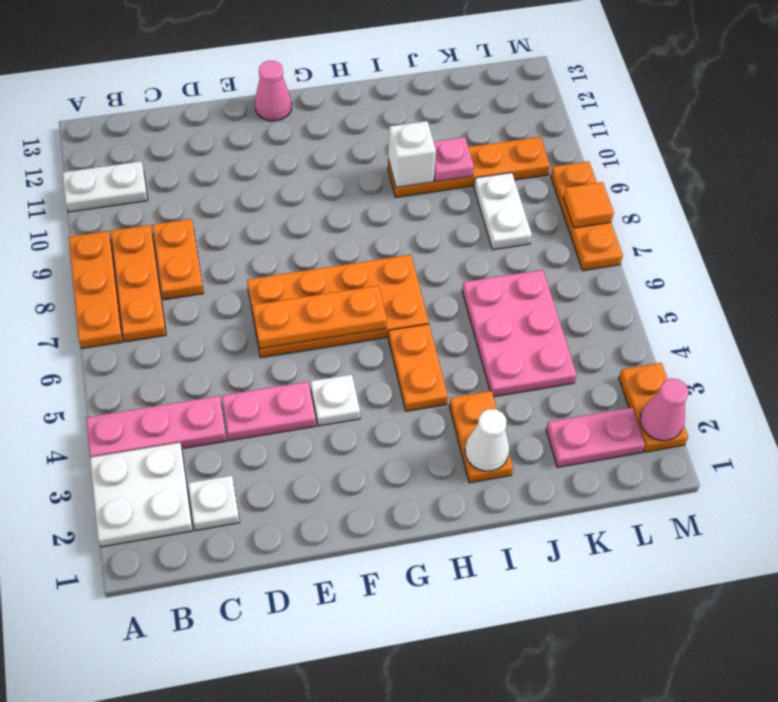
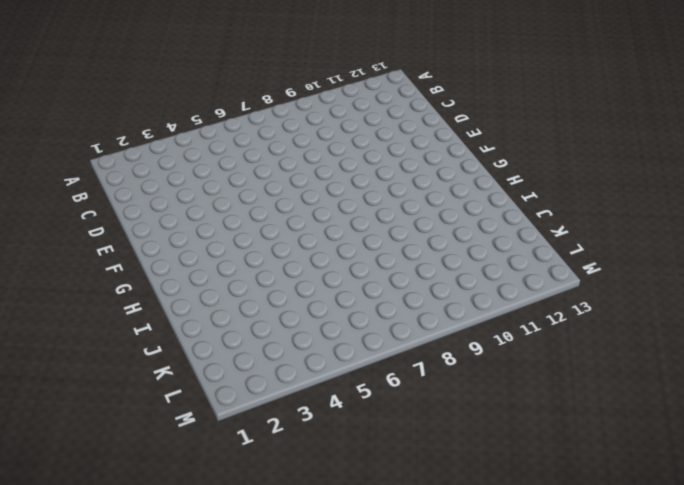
none -> white 2x2 plate [90,443,193,547]
none -> pink 1x3 plate [86,396,227,457]
none -> orange 1x3 plate [69,231,123,348]

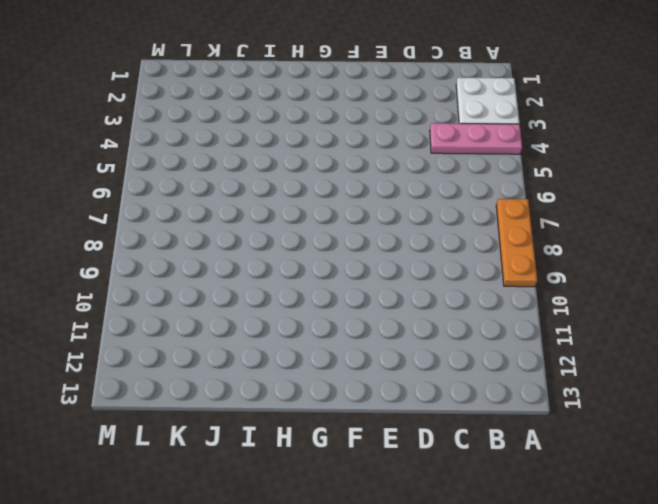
none -> white 1x2 plate [63,161,148,212]
none -> orange 1x3 plate [111,225,166,342]
none -> white 1x1 plate [188,476,240,530]

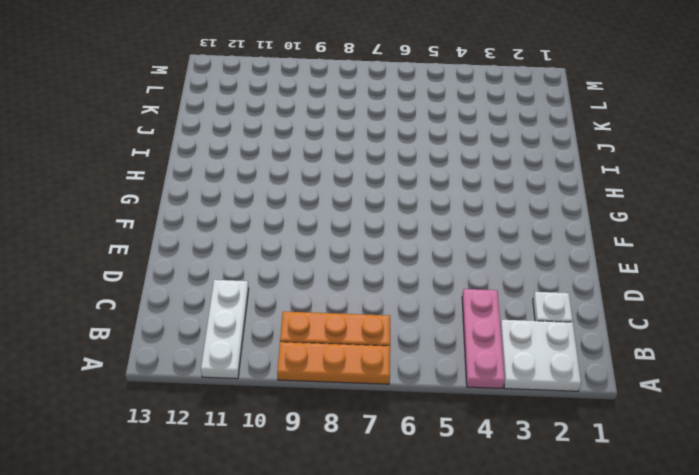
white 1x3 plate [201,280,249,379] -> white 1x2 plate [63,161,148,212]
none -> orange 1x2 plate [153,219,204,300]
none -> pink 1x2 plate [222,382,316,441]
none -> orange 2x4 plate [247,255,429,358]

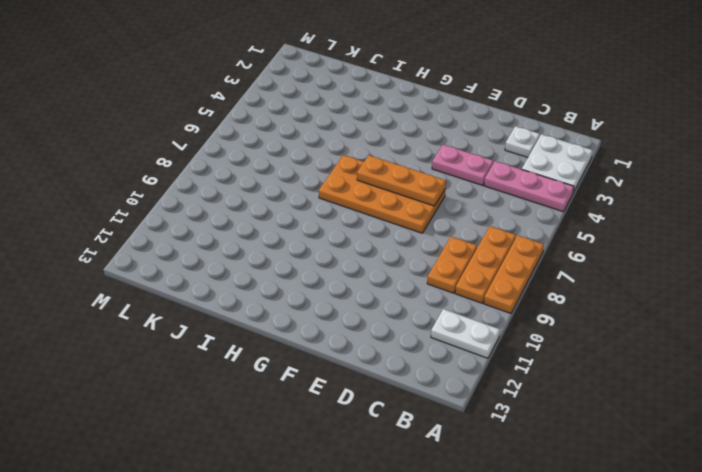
none -> white 1x1 plate [311,374,360,426]
none -> pink 1x1 cone [255,61,292,121]
none -> orange 1x2 plate [388,324,448,411]

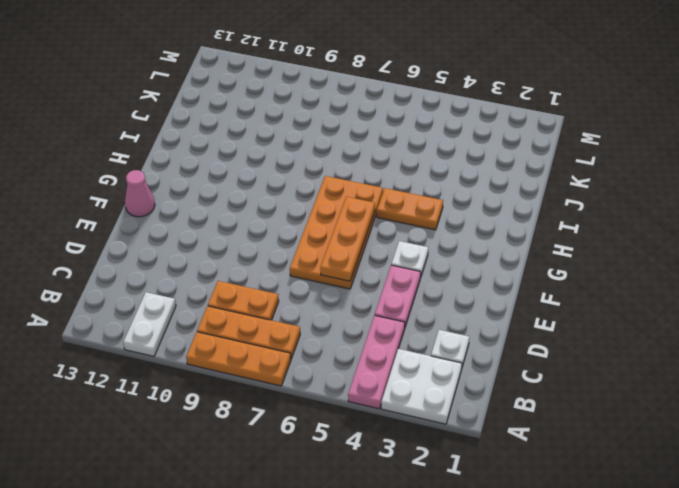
none -> orange 1x2 plate [449,391,513,483]
none -> orange 1x4 plate [388,137,550,197]
none -> pink 2x3 plate [462,270,577,397]

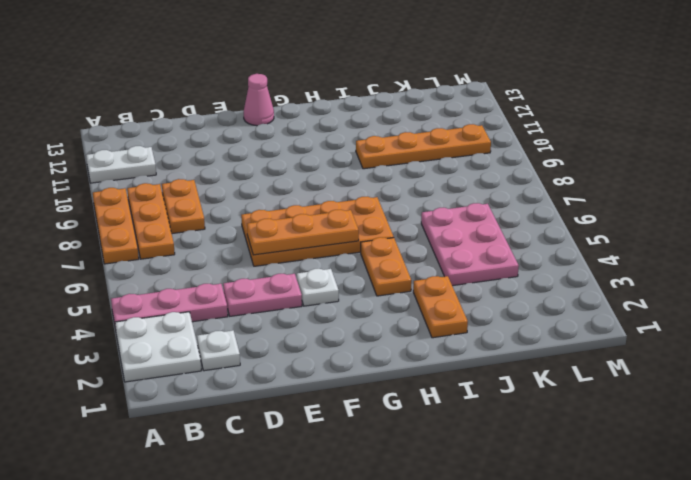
none -> pink 1x2 plate [546,408,645,467]
none -> white 1x2 plate [474,173,532,250]
none -> orange 1x2 plate [619,363,688,452]

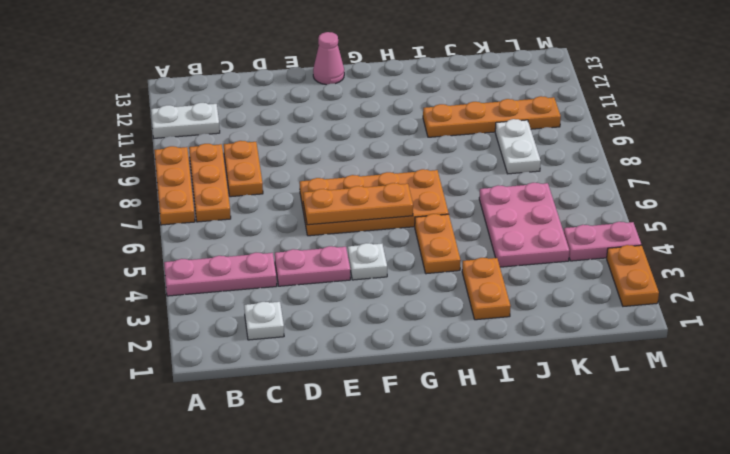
pink 1x2 plate [564,222,641,261] -> pink 1x2 plate moved to [546,408,645,467]
none -> white 2x2 plate [90,443,193,547]
none -> orange 1x3 plate [551,161,623,271]
none -> white 1x1 cone [465,409,509,471]

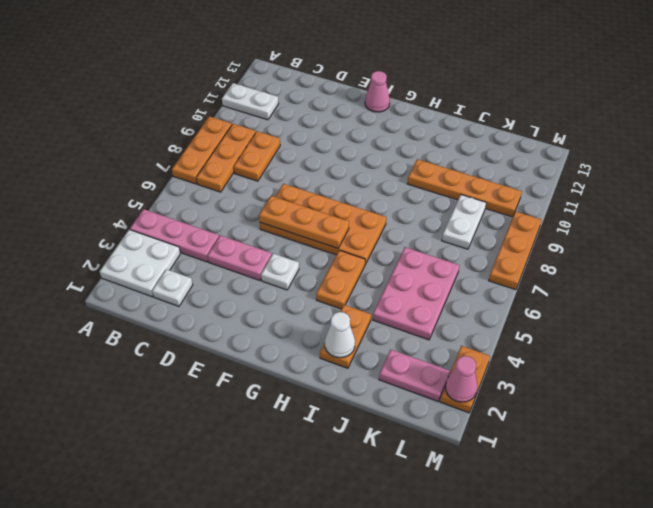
none -> white 1x1 brick [388,121,436,187]
none -> pink 1x1 plate [434,137,474,182]
none -> orange 1x1 tile [563,182,614,228]

